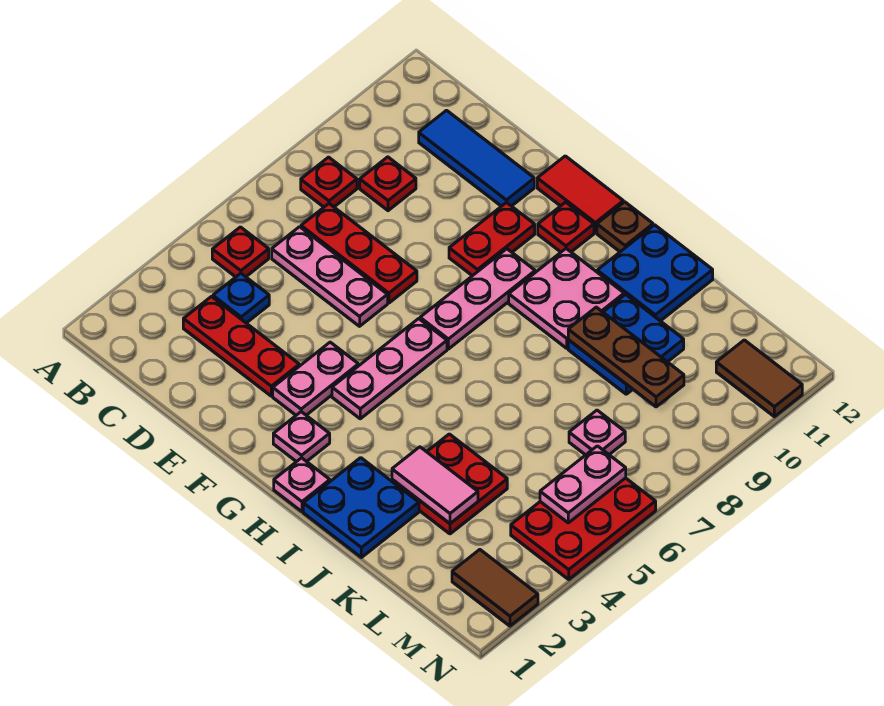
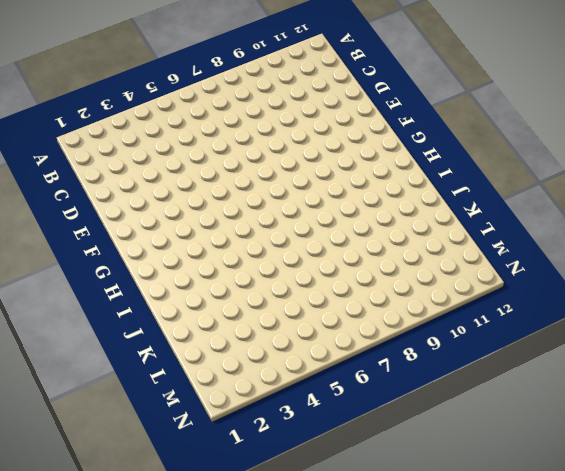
none -> red 1x1 plate [212,227,269,277]
none -> red 1x1 plate [301,157,357,207]
none -> red 1x3 plate [183,297,299,396]

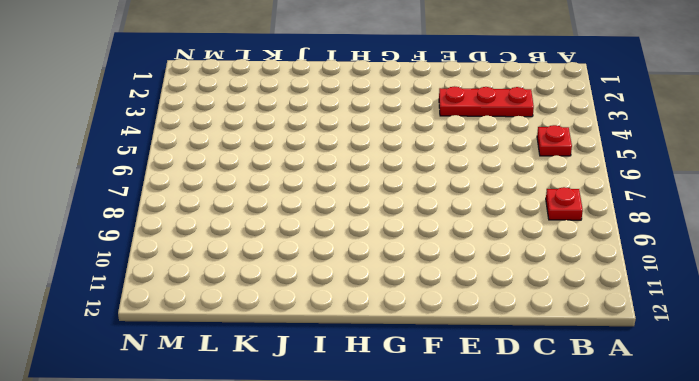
none -> blue 1x1 plate [213,273,269,323]
none -> pink 1x3 plate [272,227,388,326]
none -> red 1x3 plate [301,204,417,303]

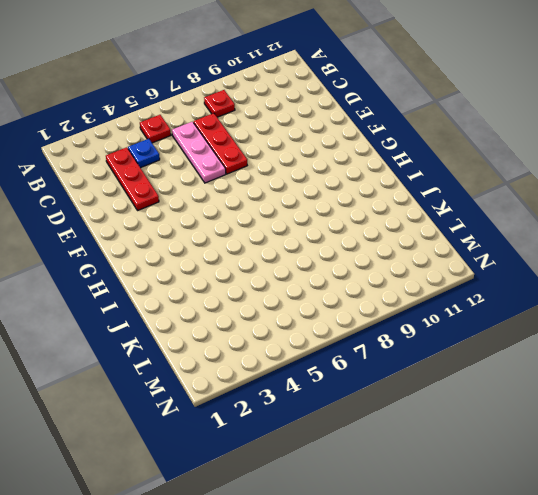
none -> red 1x1 plate [360,157,416,211]
none -> blue 1x3 tile [419,110,534,206]
none -> pink 1x2 plate [273,342,359,415]

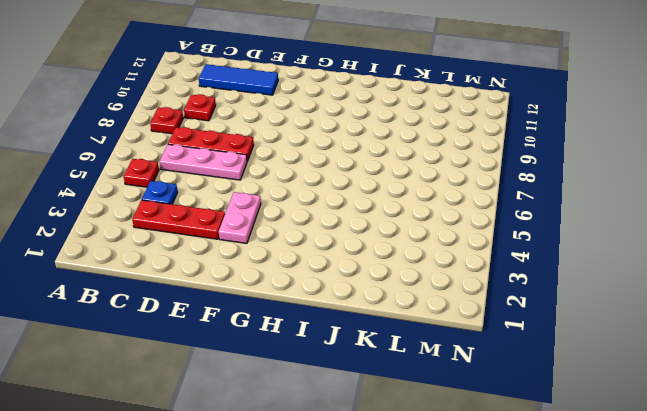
none -> red 1x2 plate [449,202,535,276]
none -> red 1x2 tile [537,156,623,233]
none -> pink 1x1 plate [273,412,330,462]

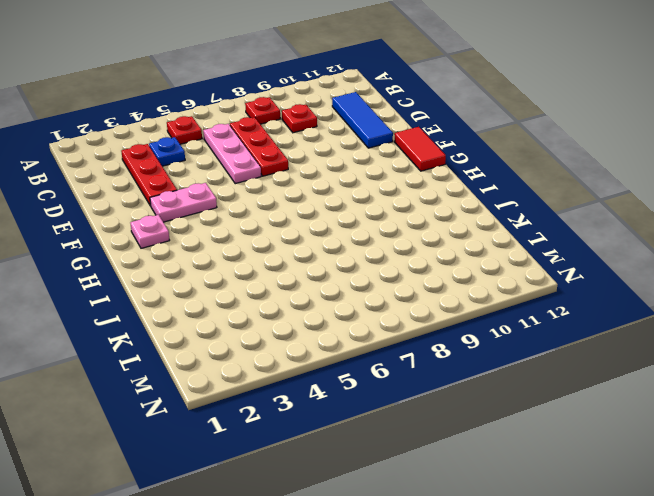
none -> red 1x2 plate [449,202,535,276]
none -> pink 1x3 plate [332,319,447,419]
none -> pink 1x3 plate [420,249,535,349]

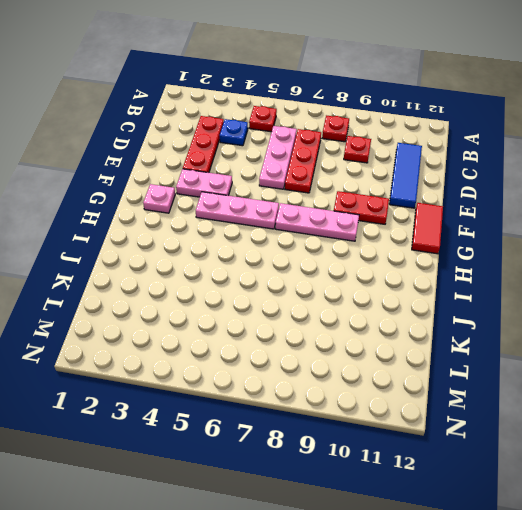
none -> red 1x1 plate [538,202,594,252]
none -> pink 1x1 plate [274,458,330,512]
none -> pink 2x2 plate [509,249,624,348]

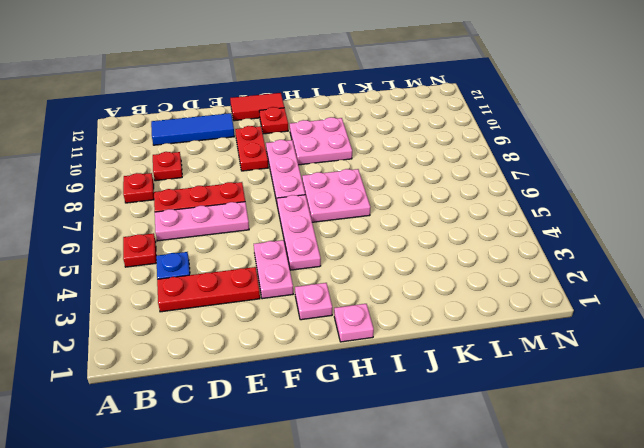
pink 2x2 plate [302,169,370,222] -> none
none -> brown 1x1 plate [597,202,653,252]
none -> blue 2x2 plate [303,458,419,558]
none -> blue 2x2 plate [597,225,713,321]

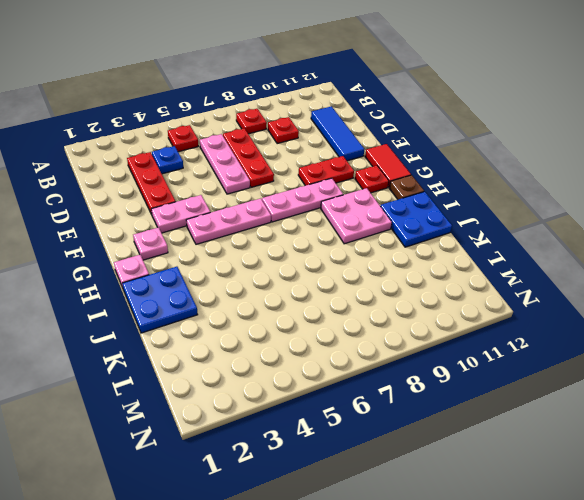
none -> red 2x2 plate [392,434,507,534]
none -> blue 2x2 plate [568,294,684,394]
none -> pink 1x1 plate [569,410,625,455]

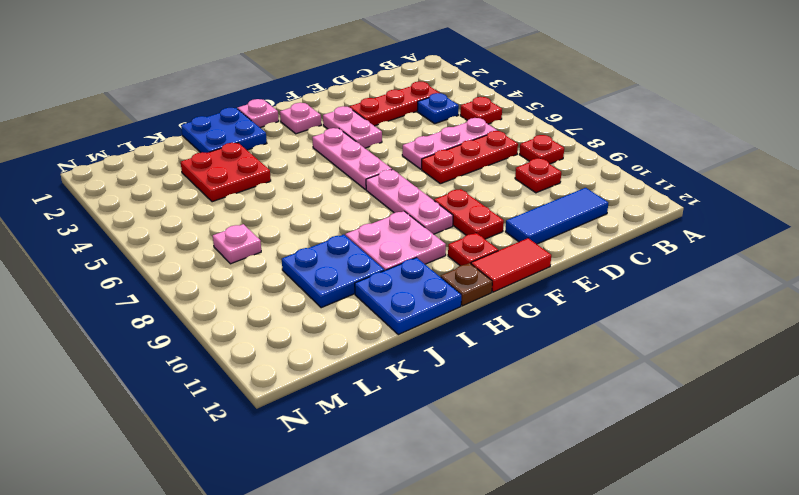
none -> brown 1x2 tile [452,550,538,626]
none -> red 2x3 plate [511,478,656,579]
none -> brown 1x2 tile [716,340,802,417]

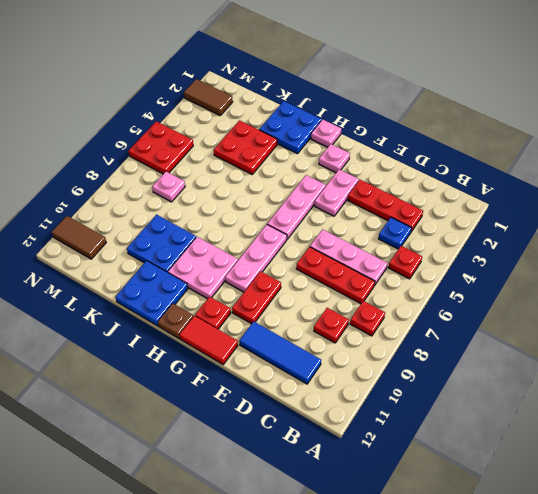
red 2x2 plate [129,121,193,174] -> red 2x3 plate [511,478,656,579]
none -> pink 1x2 tile [392,447,478,523]
none -> brown 1x3 plate [568,307,684,407]
none -> pink 1x2 plate [540,446,626,523]

